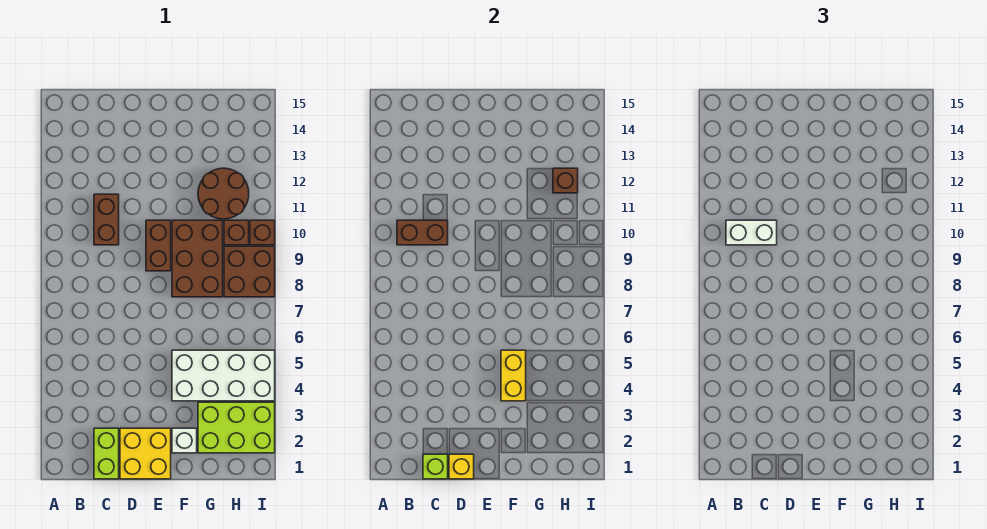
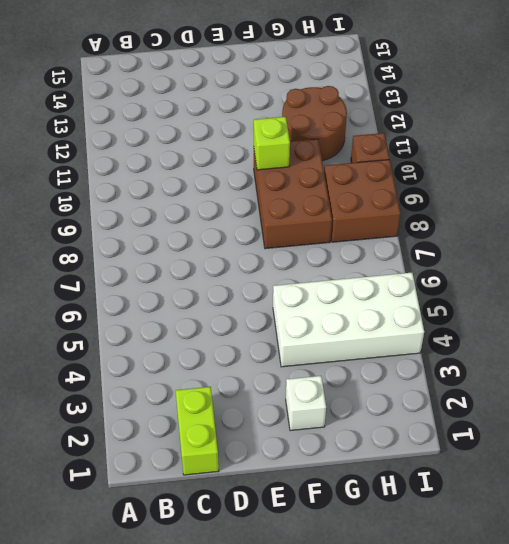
lime 1x1 brick [254,117,290,170] -> lime 1x1 brick moved to [423,454,448,479]
none -> brown 1x2 brick [94,194,119,245]
none -> yellow 2x2 brick [120,428,171,479]
none -> brown 1x2 brick [146,220,171,271]

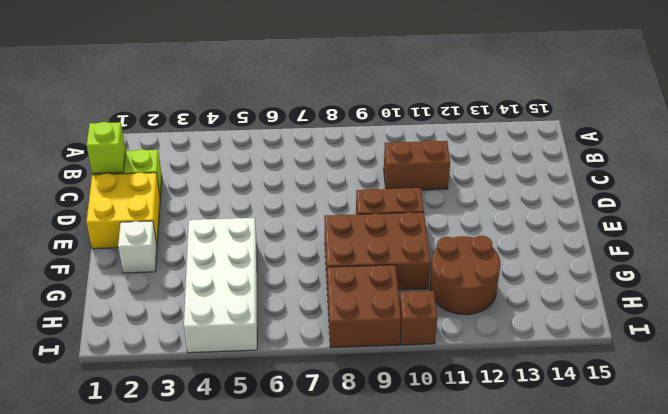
none -> lime 2x3 brick [198,402,275,453]
none -> brown 1x1 brick [224,220,249,245]
none -> brown 1x2 brick [397,220,448,245]

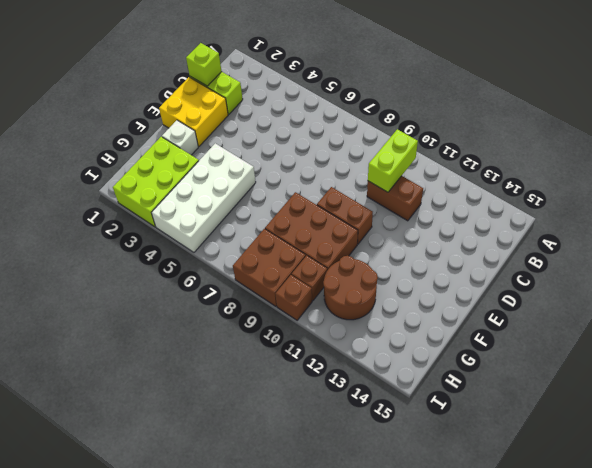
lime 1x2 brick [368,129,418,192] -> brown 1x2 brick [397,220,448,245]
none -> yellow 1x1 brick [449,454,474,479]
none -> yellow 1x2 brick [501,350,526,401]
none -> brown 1x1 brick [553,168,578,193]

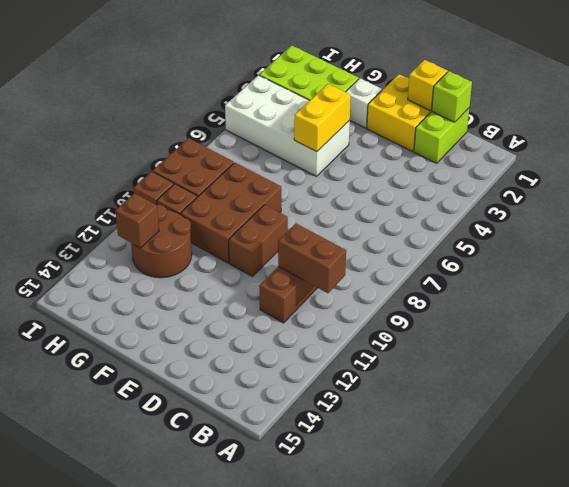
none -> white 1x2 brick [726,220,777,245]

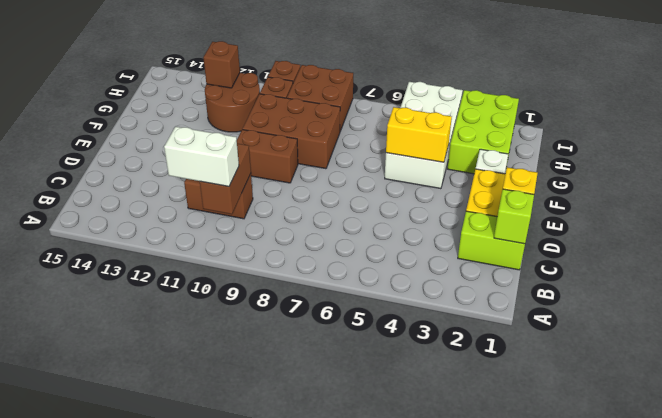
white 1x2 brick [164,126,239,186] -> white 1x2 brick turned to [726,220,777,245]

